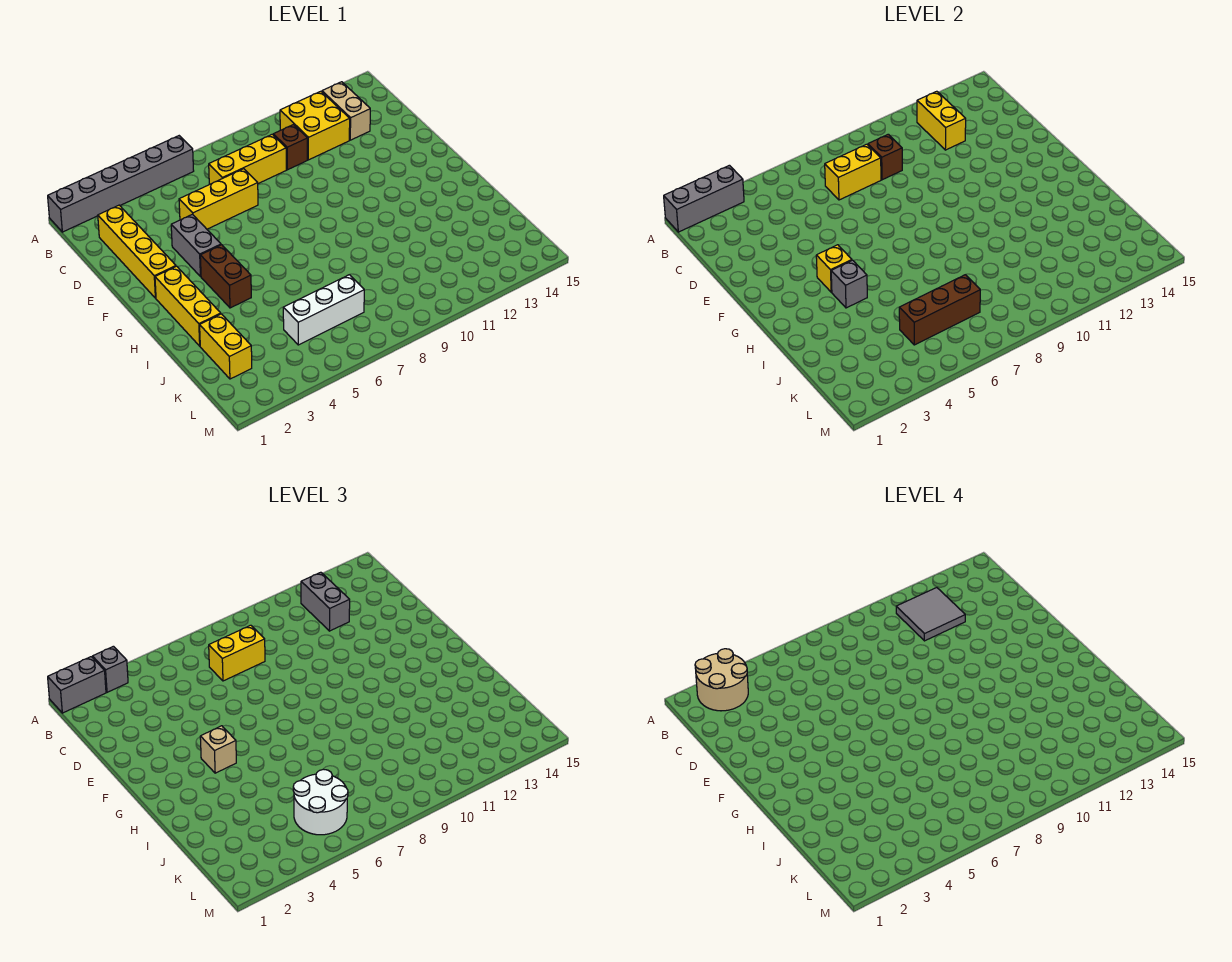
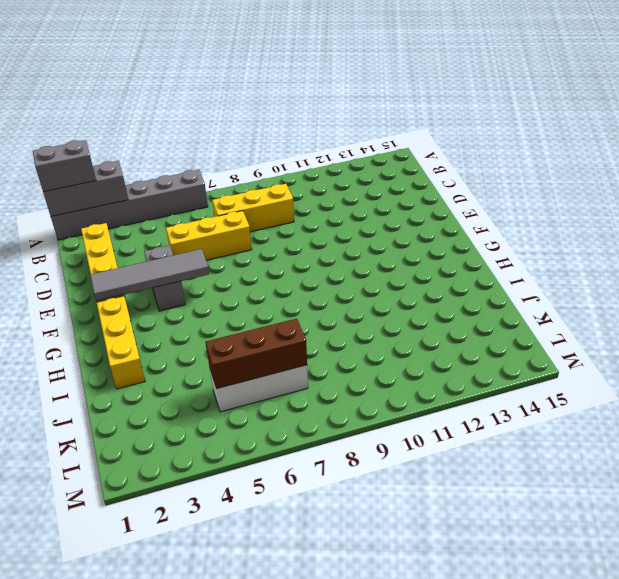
grey 1x4 tile [90,249,209,301] -> none
none -> yellow 2x2 brick [280,91,350,160]
none -> tan 1x2 brick [322,82,370,140]
none -> brown 1x1 brick [273,125,307,170]

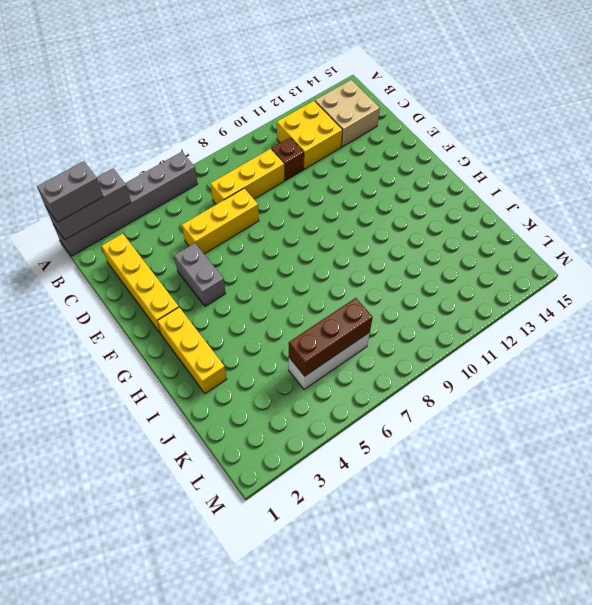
tan 2x2 brick [315,80,380,147] -> tan 1x2 brick [322,82,370,140]
none -> brown 1x2 brick [200,245,251,308]
none -> yellow 1x2 brick [200,314,252,379]
none -> yellow 1x2 brick [917,91,966,150]

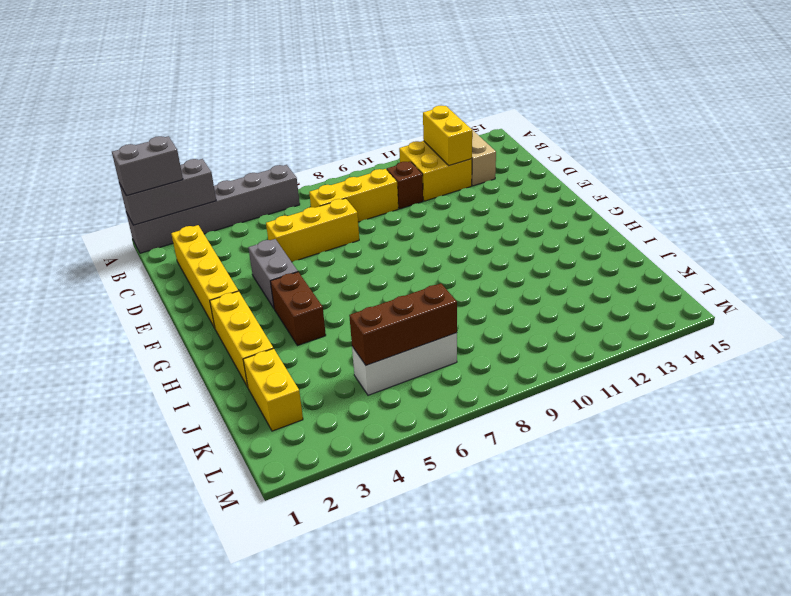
none -> yellow 1x2 brick [825,144,881,200]
none -> brown 1x1 brick [868,134,902,180]
none -> yellow 1x1 brick [816,245,852,292]

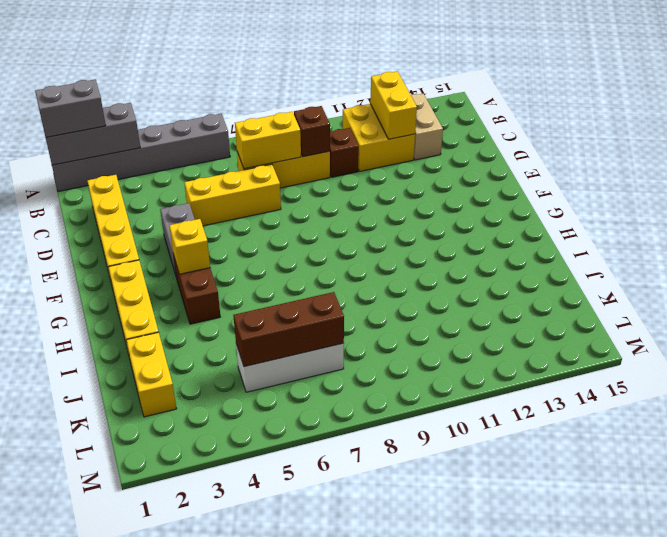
none -> grey 1x1 brick [831,260,867,308]
none -> grey 1x1 brick [92,646,128,692]
none -> grey 1x2 brick [301,572,350,631]

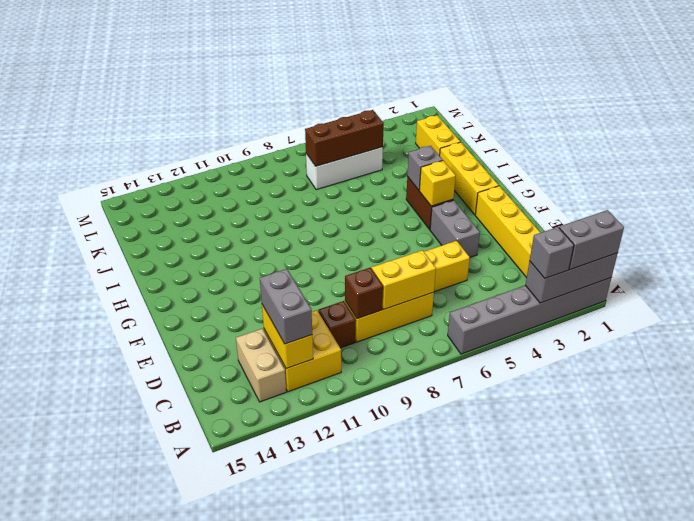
none -> yellow 1x2 brick [209,625,265,681]
none -> tan 1x1 brick [200,726,236,773]
none -> white 2x2 round brick [293,769,348,835]

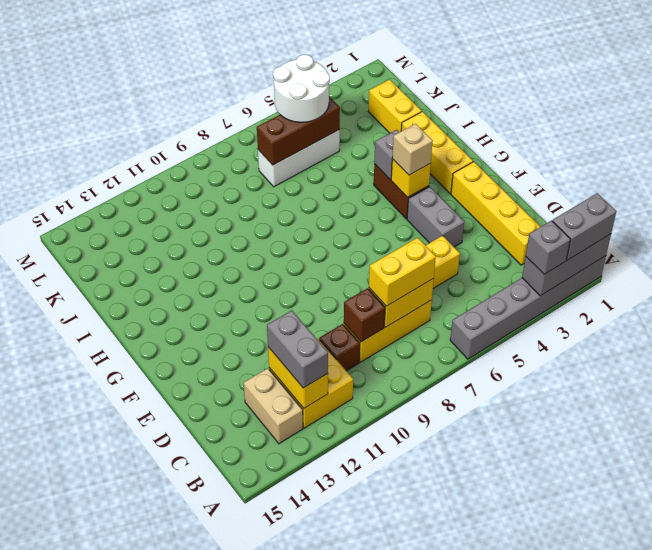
none -> tan 2x2 round brick [695,649,748,711]
none -> grey 2x2 tile [896,588,965,641]

